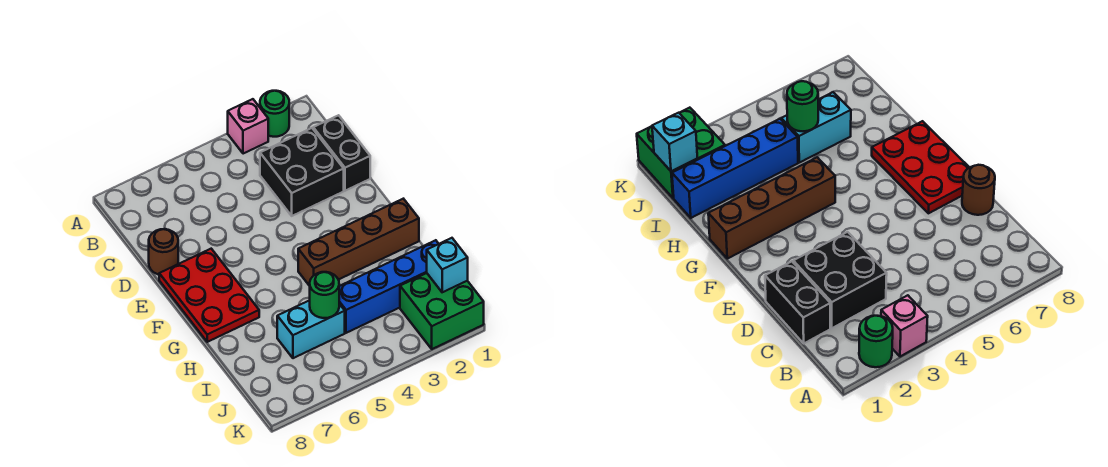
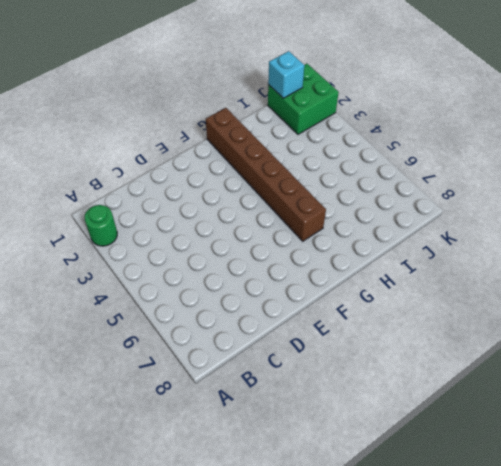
brown 1x6 brick [206,108,326,241] -> brown 1x4 brick [298,199,419,286]
none -> pink 1x1 brick [228,99,268,154]
none -> black 1x2 brick [313,115,370,191]
none -> black 2x2 brick [260,128,344,216]

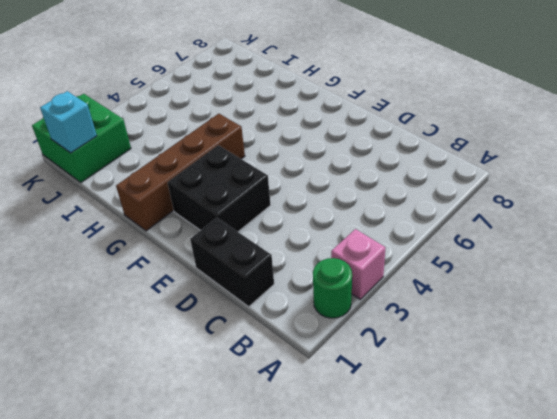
black 2x2 brick [167,145,271,232] -> black 2x2 brick moved to [260,128,344,216]
none -> brown 1x1 round brick [149,229,178,275]
none -> red 2x3 plate [159,249,259,342]
none -> blue 1x4 brick [339,240,439,333]

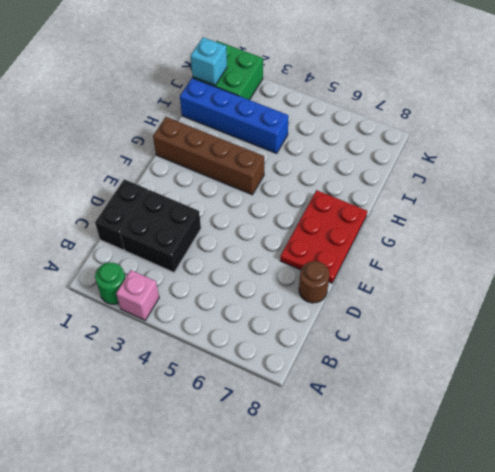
none -> cyan 1x2 brick [277,300,345,358]
none -> green 1x1 round brick [310,272,339,318]

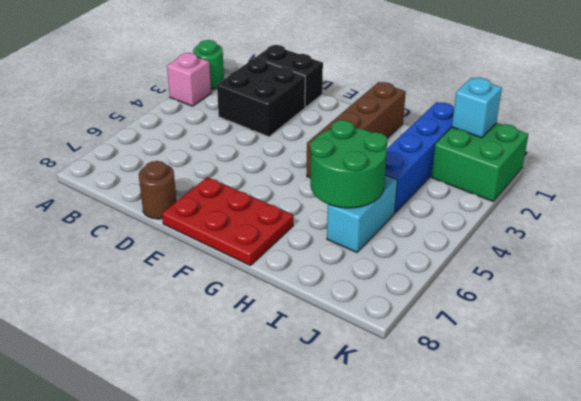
green 2x2 round brick [310,120,388,208] -> green 1x1 round brick [310,272,339,318]

